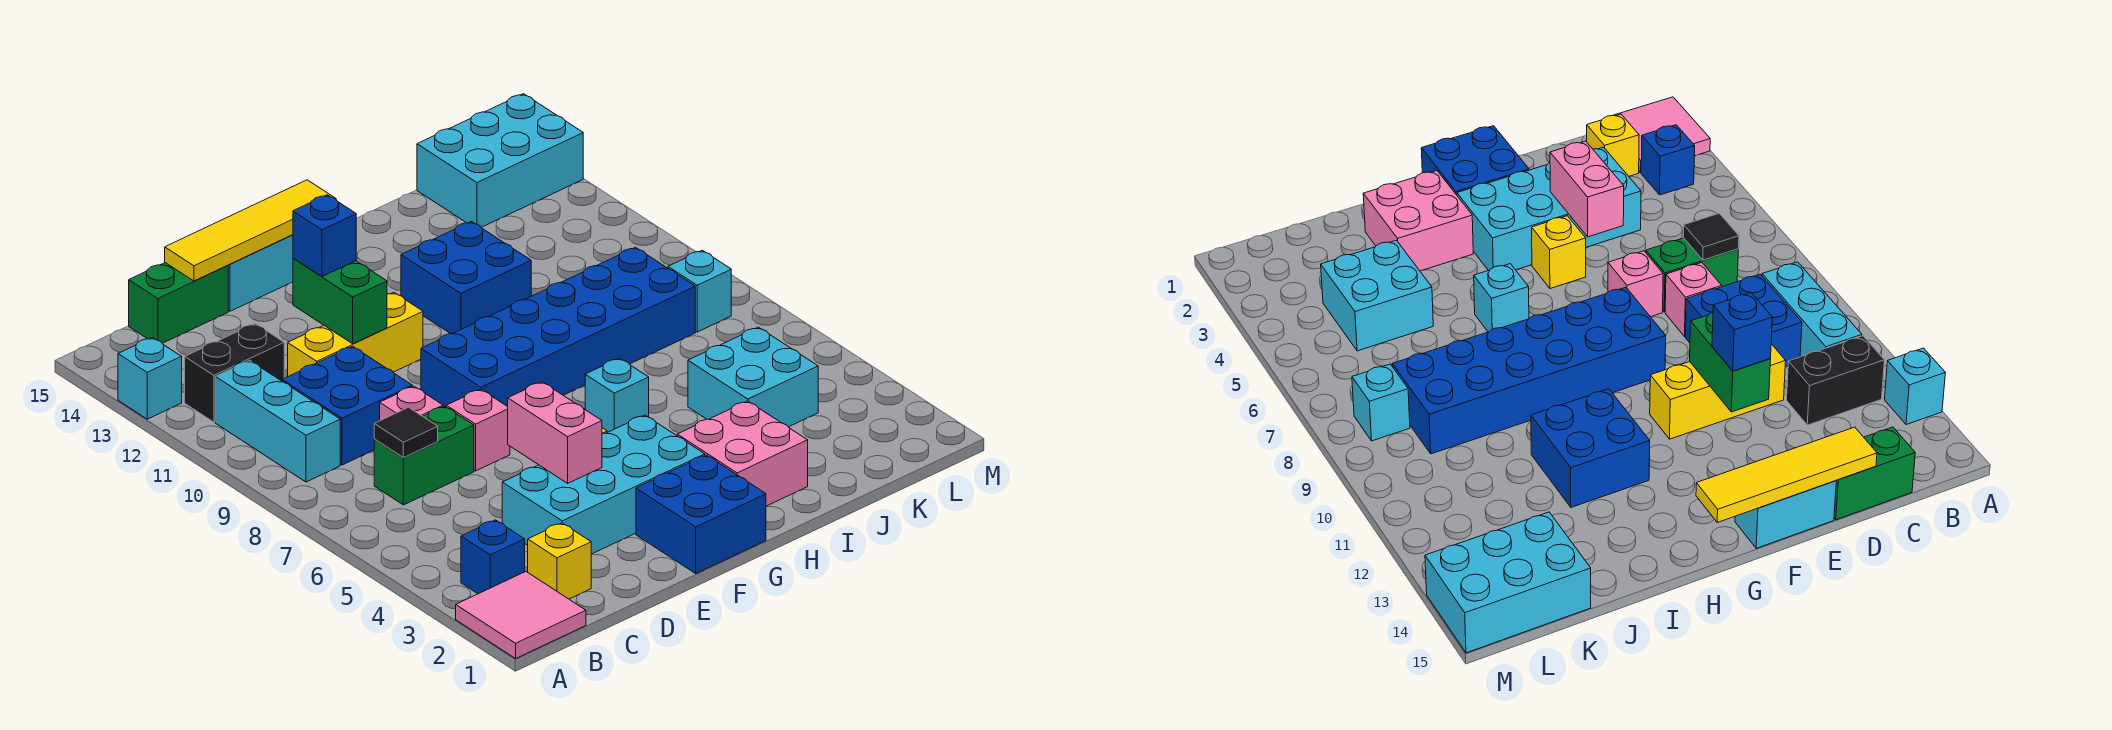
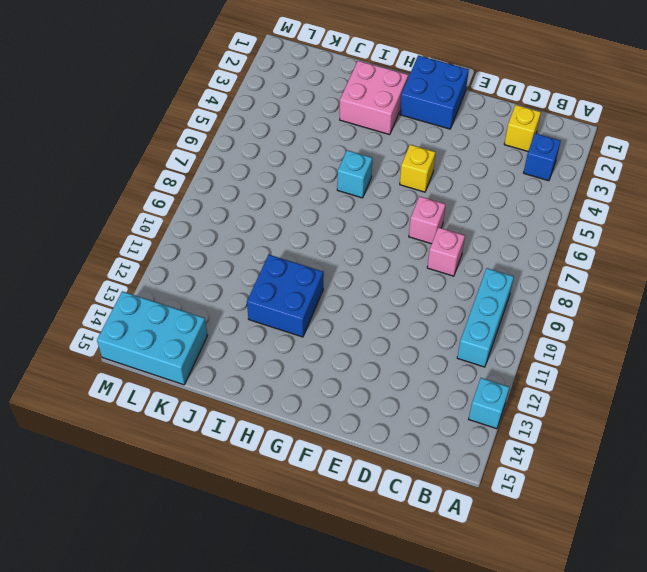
none -> pink 2x2 tile [456,572,586,658]
none -> black 1x2 brick [185,324,284,422]
none -> green 1x2 brick [374,406,474,505]

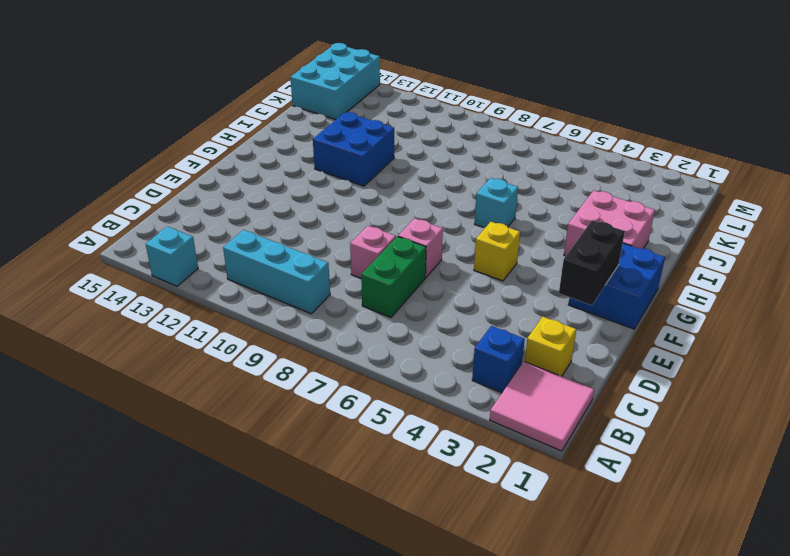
black 1x2 brick [559,220,625,305] -> black 1x2 brick moved to [185,324,284,422]
none -> blue 2x2 brick [282,346,412,465]
none -> green 1x2 brick [129,263,228,343]
none -> cyan 2x4 brick [502,415,705,554]

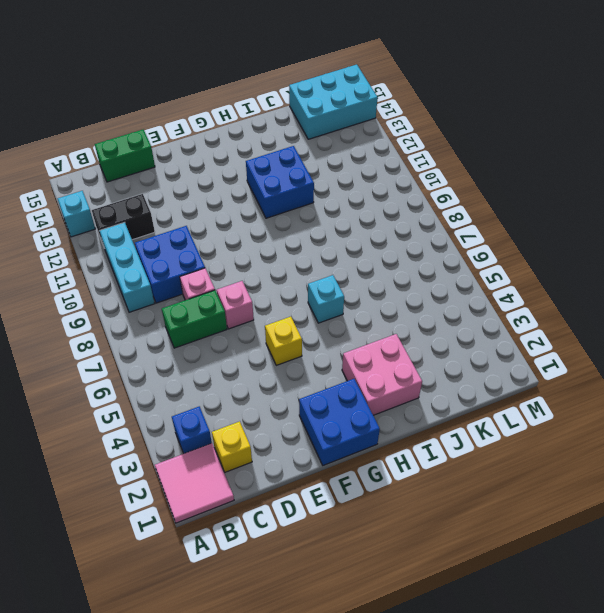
none -> cyan 2x4 brick [502,415,705,554]
none -> yellow 1x3 brick [288,293,423,376]
none -> cyan 1x2 brick [228,235,293,311]

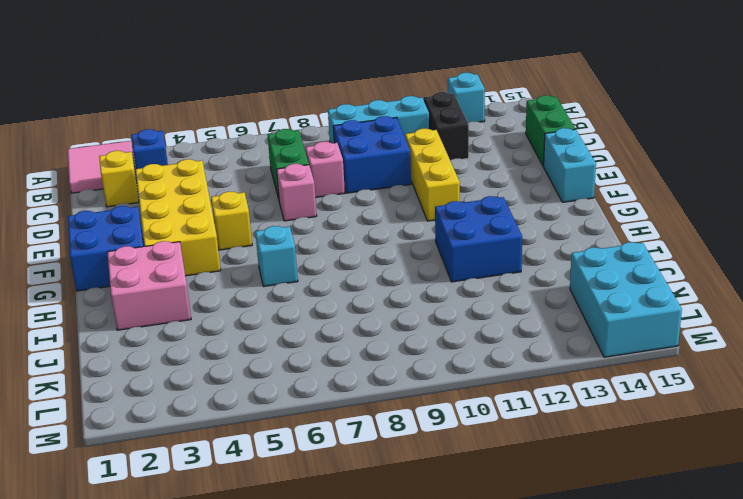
yellow 2x4 brick [135,159,221,276] -> cyan 2x4 brick [502,415,705,554]
none -> blue 2x6 brick [421,247,695,407]
none -> cyan 2x2 brick [688,327,818,427]
none -> cyan 1x1 brick [668,250,731,332]

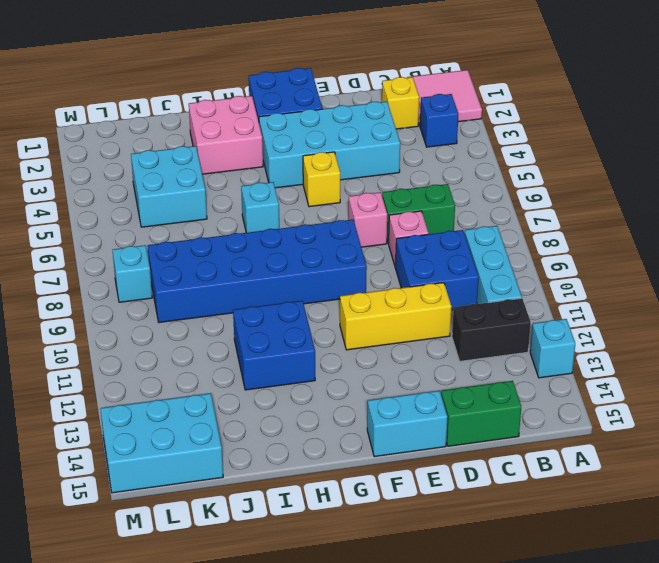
none -> black 1x1 tile [374,407,438,458]
none -> yellow 1x4 tile [165,180,336,281]
none -> pink 1x2 brick [508,382,602,483]

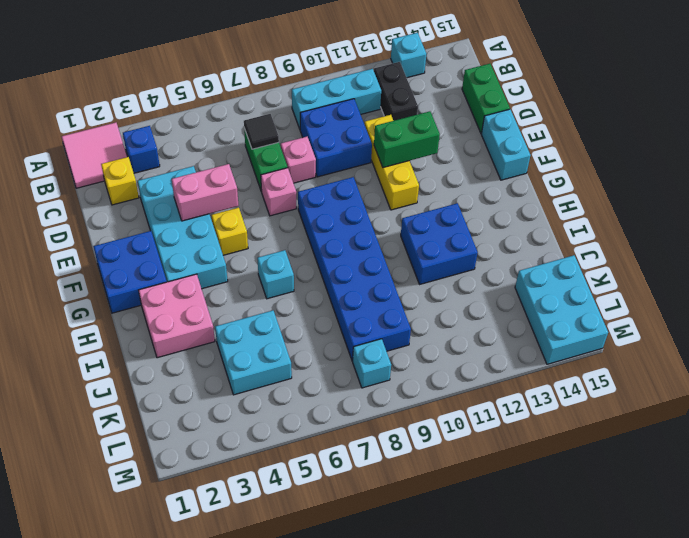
none -> yellow 1x4 tile [165,180,336,281]
none -> blue 1x1 brick [293,195,356,277]

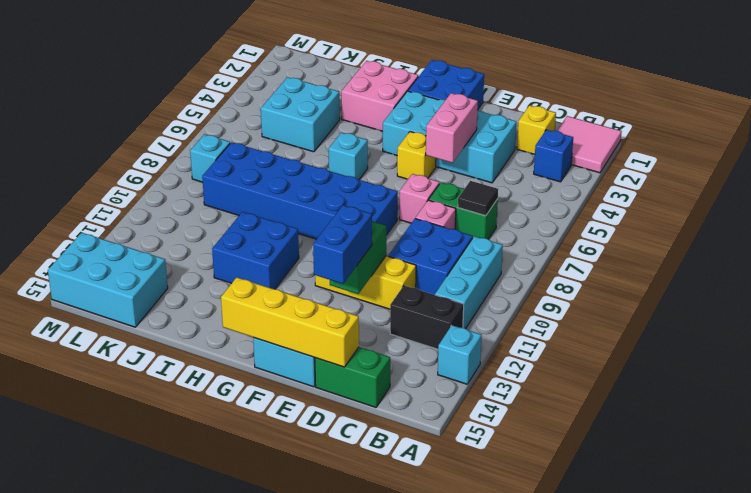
yellow 1x4 brick [221,277,359,367] -> yellow 1x4 tile [165,180,336,281]
blue 1x2 brick [313,205,372,284] -> blue 1x1 brick [293,195,356,277]

